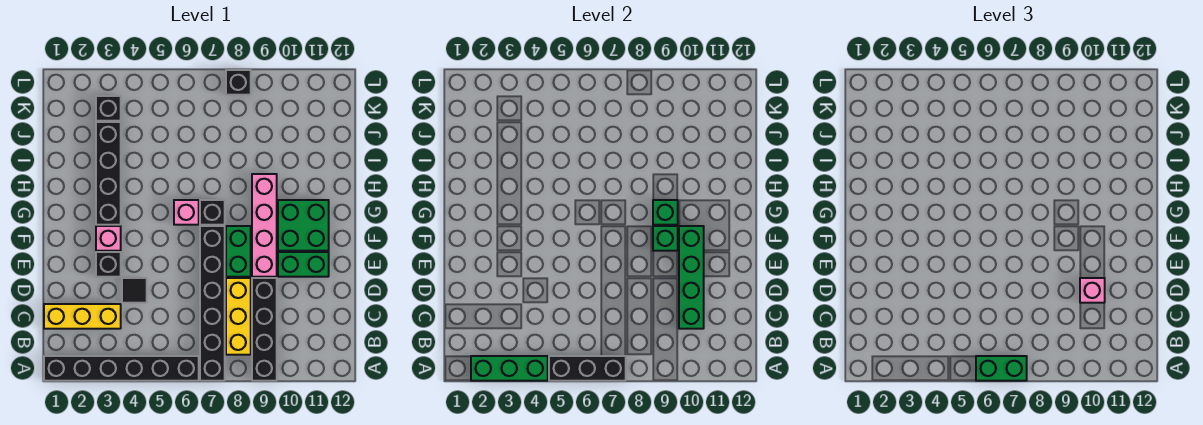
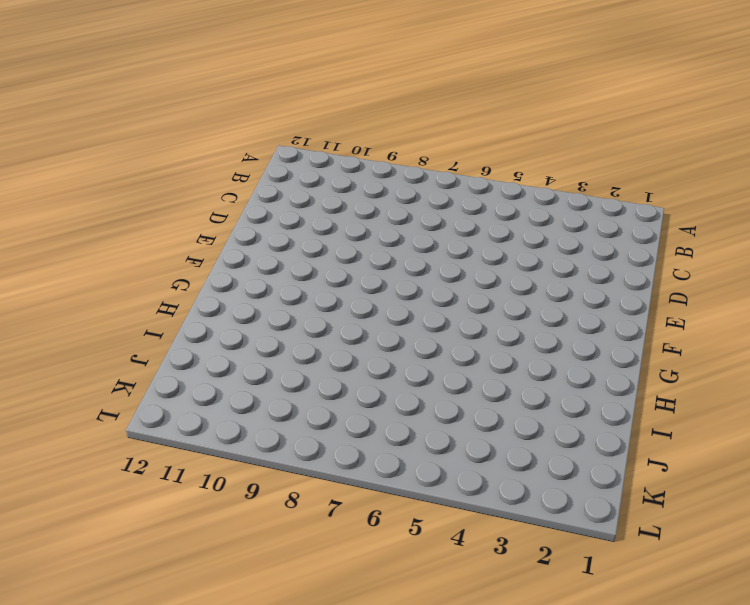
none -> black 1x6 brick [44,356,199,381]
none -> black 1x6 brick [200,226,225,381]
none -> black 1x4 brick [252,278,277,381]

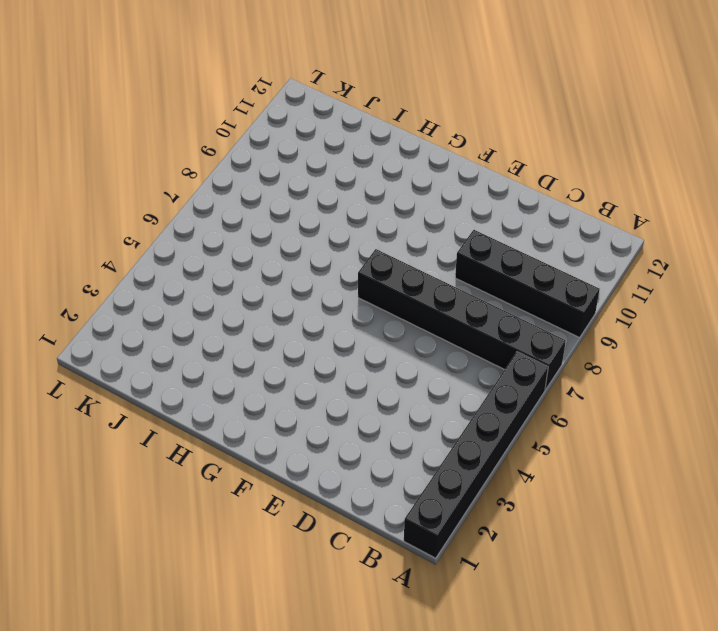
none -> yellow 1x3 brick [226,278,251,355]
none -> yellow 1x3 brick [44,304,121,329]
none -> black 1x1 tile [122,278,147,303]

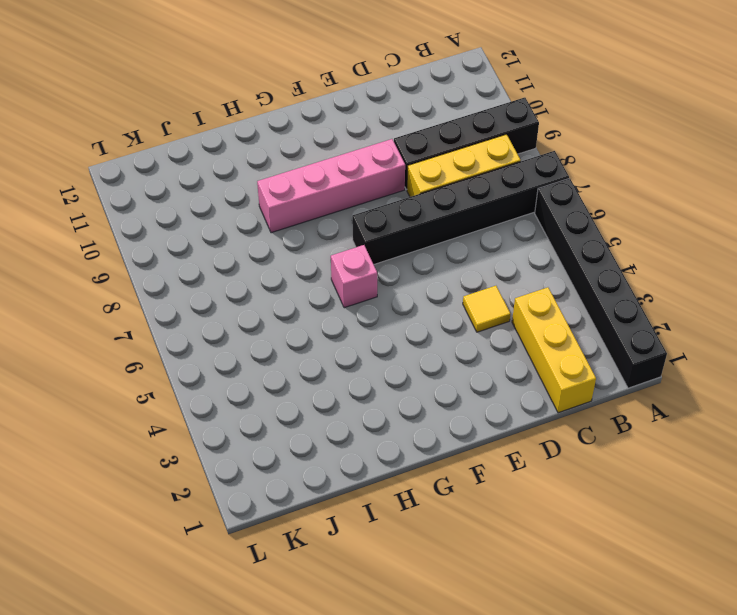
yellow 1x1 tile [463,286,510,332] -> black 1x1 tile [122,278,147,303]
none -> black 1x1 brick [96,252,121,277]
none -> green 1x2 brick [226,226,251,277]
none -> green 1x2 brick [278,252,329,277]

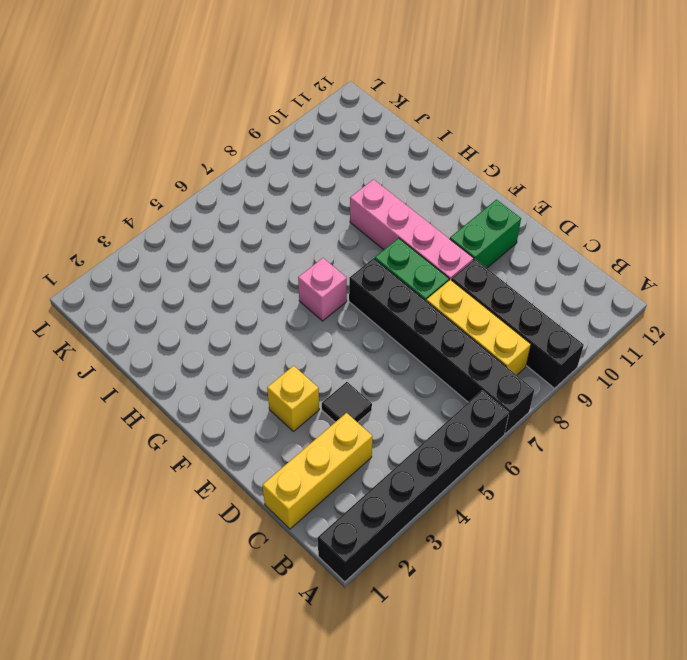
yellow 1x1 brick [267,366,319,431] -> black 1x1 brick [96,252,121,277]
none -> pink 1x1 brick [96,226,121,251]
none -> green 2x2 brick [278,200,329,251]
none -> black 1x4 brick [96,122,121,225]

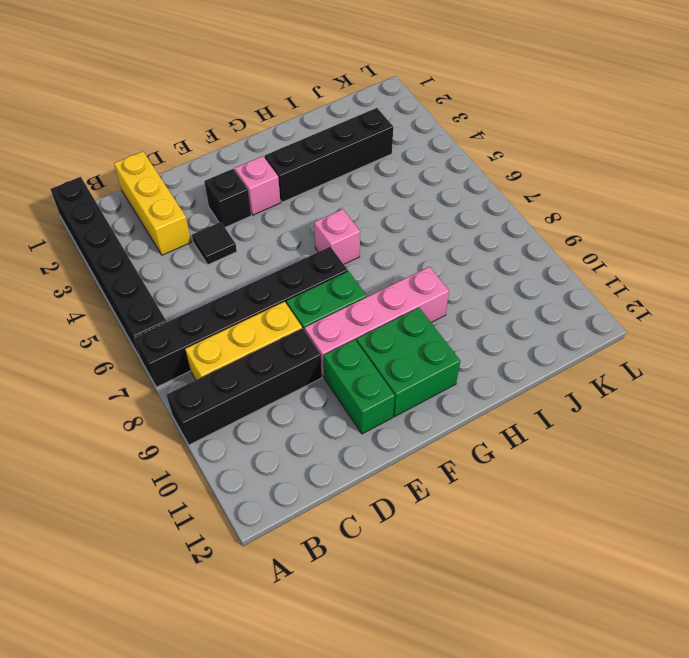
none -> black 1x1 brick [200,200,225,225]
none -> black 1x1 brick [96,96,121,121]
none -> black 1x1 brick [226,70,251,95]

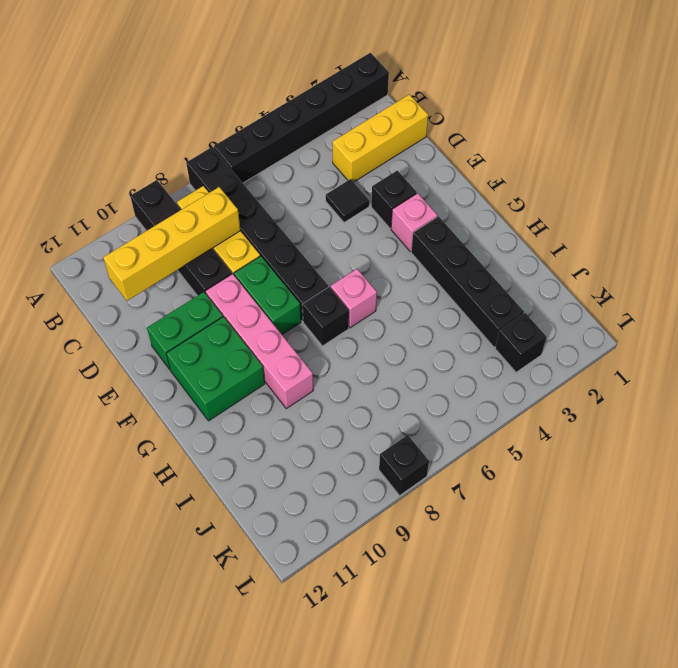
yellow 1x4 brick [103,187,240,301] -> green 1x4 brick [679,226,704,329]
none -> green 1x3 brick [471,356,548,381]
none -> black 1x3 brick [549,356,626,381]
none -> green 1x1 brick [653,226,678,251]

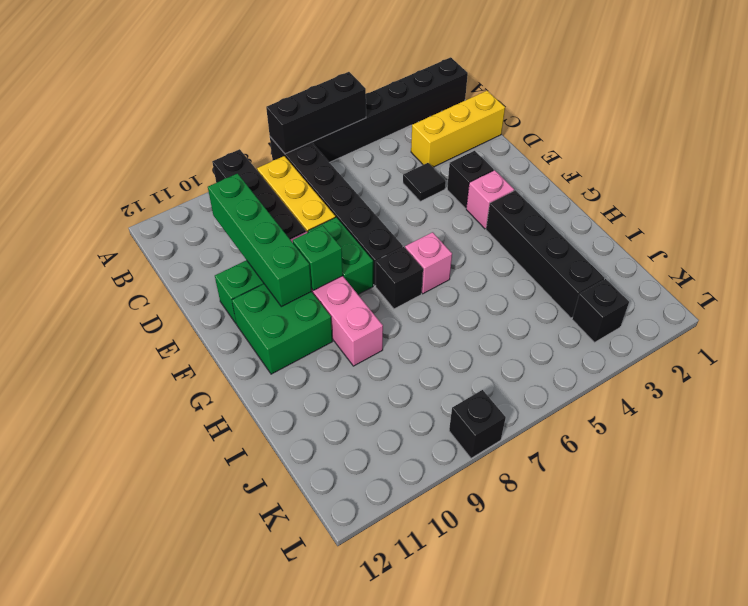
none -> green 1x3 brick [471,356,548,381]
none -> green 1x1 brick [653,200,678,225]
none -> green 1x2 brick [976,356,1027,381]

